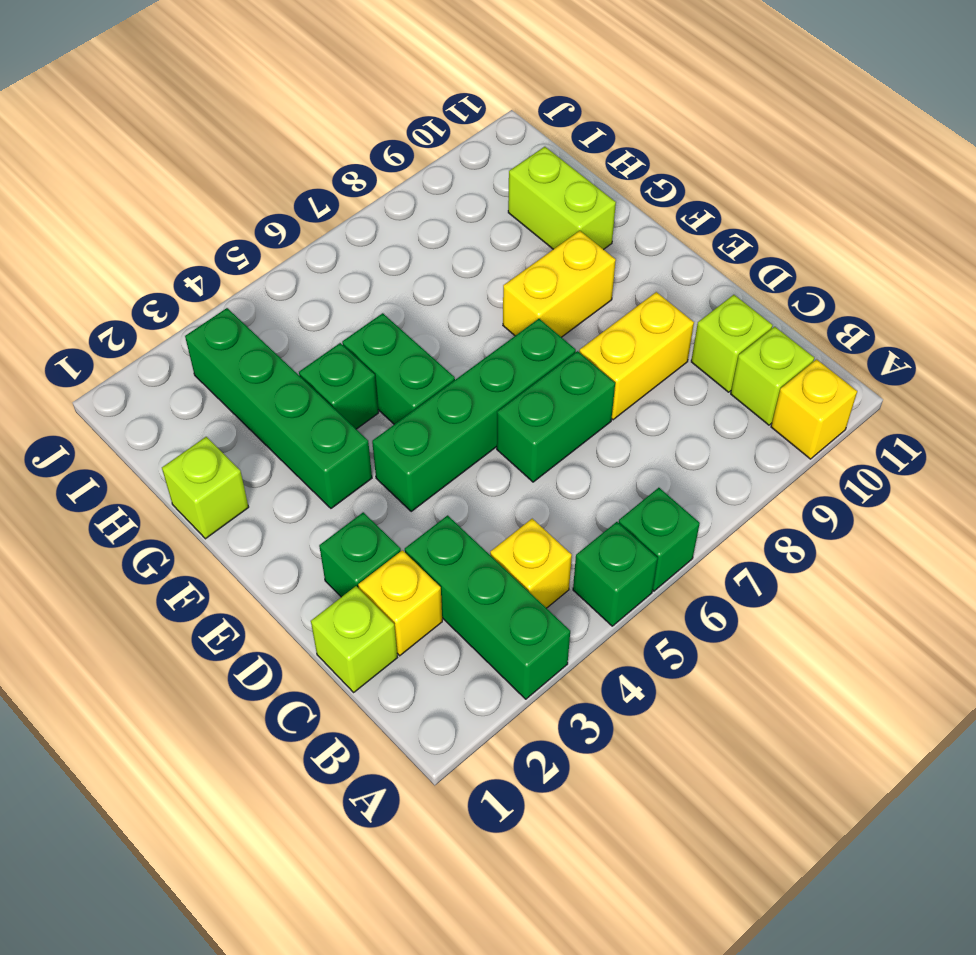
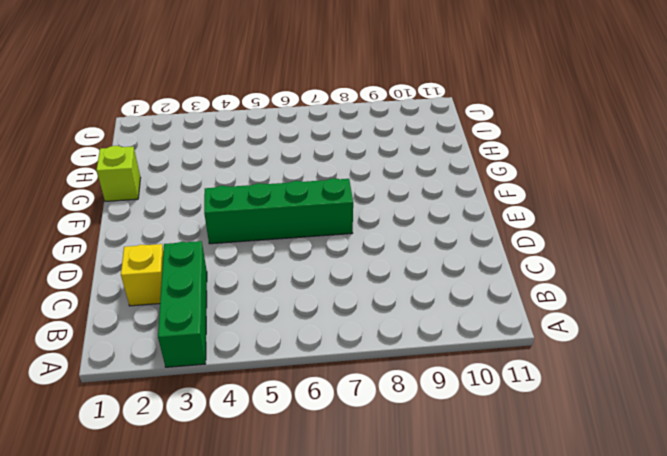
none -> green 1x1 brick [573,522,658,626]
none -> green 1x1 brick [619,488,700,591]
none -> yellow 1x1 brick [771,359,857,459]

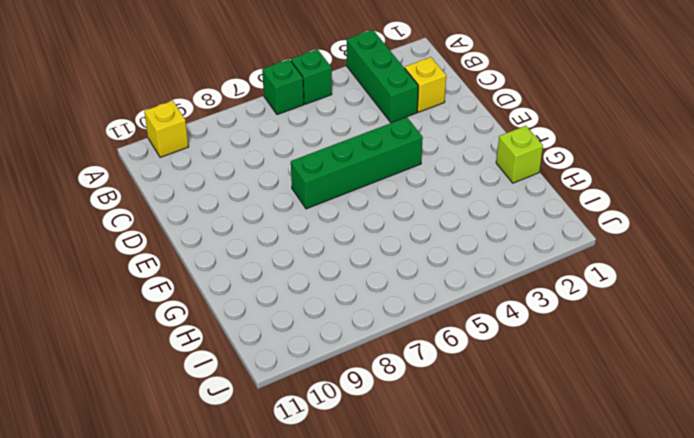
none -> yellow 1x1 brick [490,519,572,608]
none -> lime 1x1 brick [731,327,814,425]
none -> lime 1x1 brick [311,586,397,692]

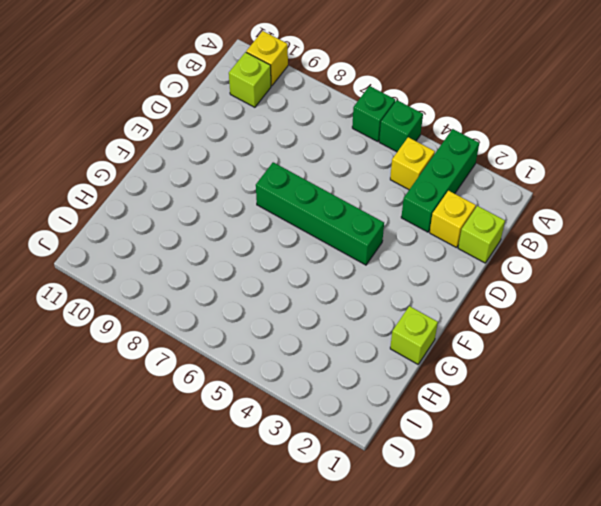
none -> lime 1x1 brick [691,295,773,392]
none -> green 1x1 brick [319,512,401,597]
none -> green 1x2 brick [497,351,615,482]

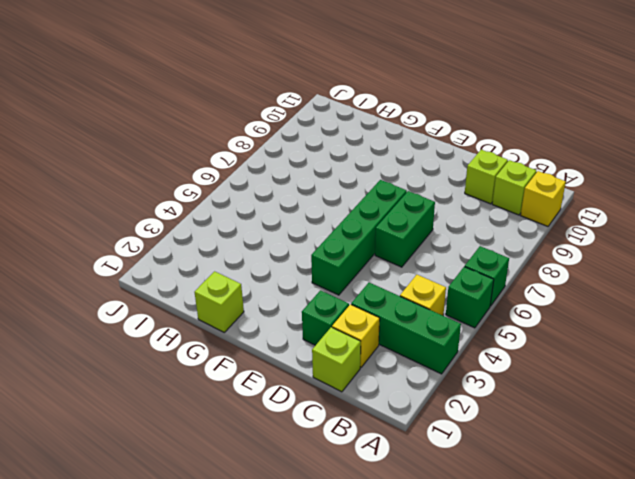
none -> yellow 1x2 brick [579,292,694,420]
none -> green 1x4 brick [185,308,372,508]
none -> green 1x2 brick [342,313,455,424]

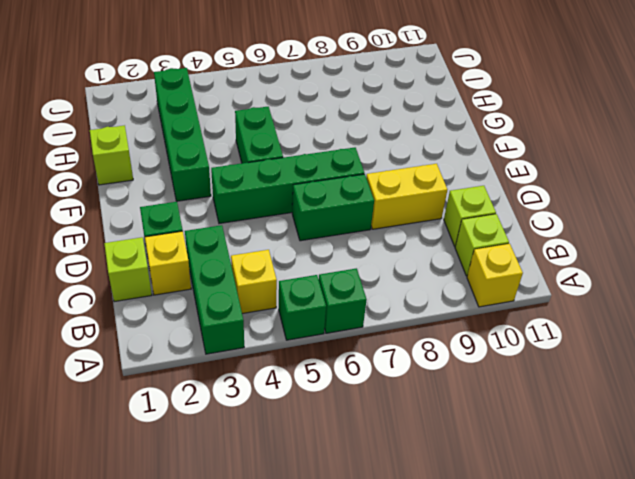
none -> yellow 1x2 brick [503,231,616,337]
none -> green 1x1 brick [299,343,378,429]
none -> lime 1x2 brick [508,147,616,250]

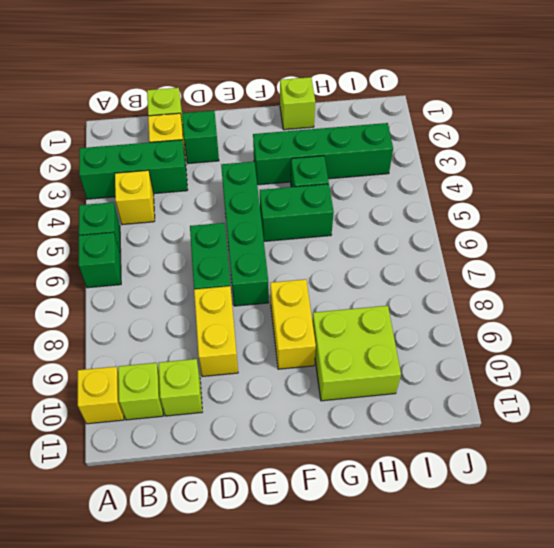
lime 2x2 brick [312,306,401,401] -> lime 1x2 brick [508,147,616,250]

